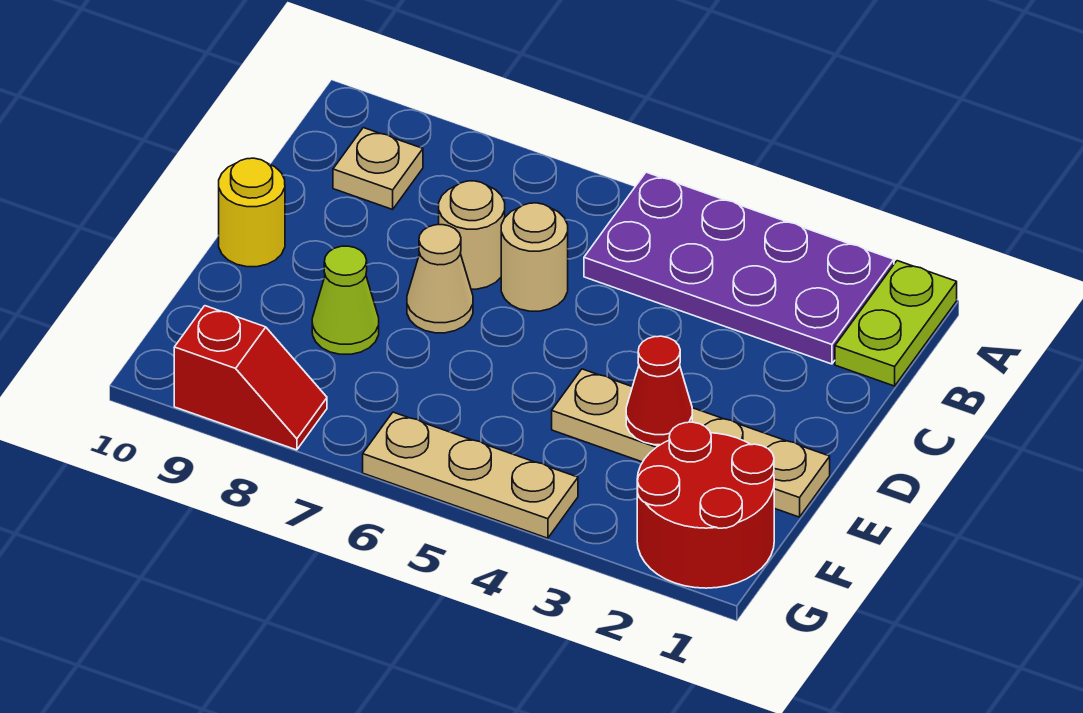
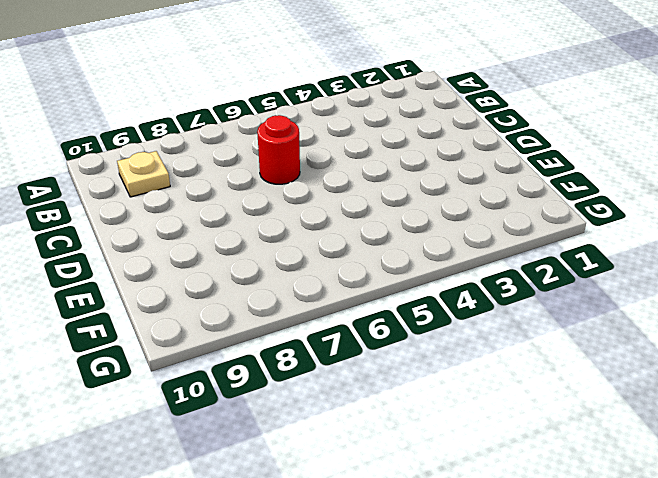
red 1x1 round brick [257,115,300,184] -> tan 1x1 round brick [501,203,568,311]
none -> lime 1x2 plate [835,261,957,386]
none -> purple 2x4 plate [584,172,894,364]
none -> tan 1x1 round brick [439,181,505,289]

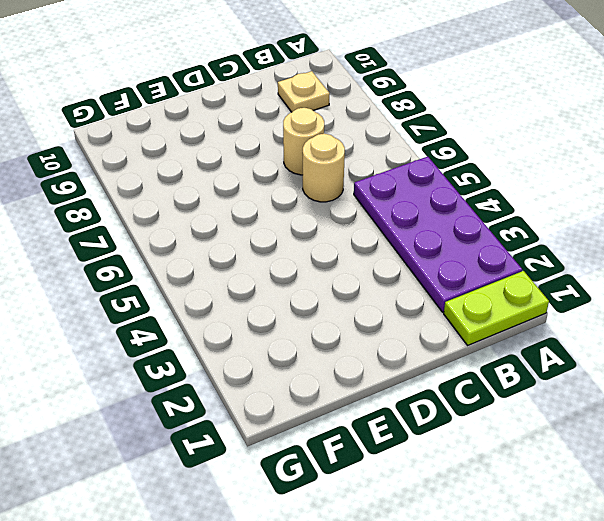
none -> tan 1x1 cone [407,225,473,333]
none -> yellow 1x1 round brick [219,158,285,267]
none -> tan 1x4 plate [552,369,830,517]

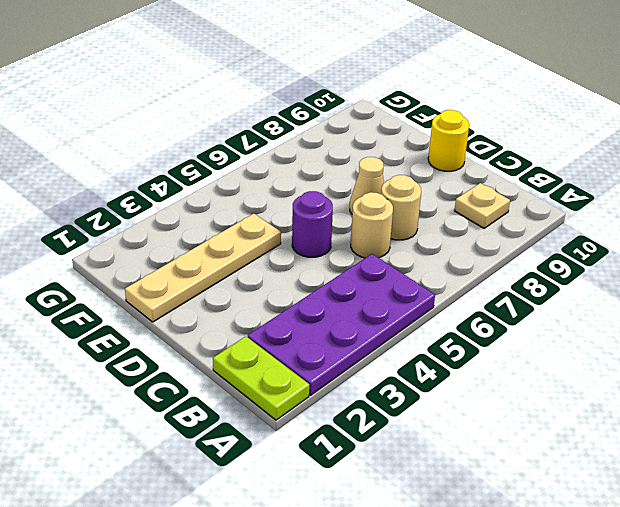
purple 1x1 round brick [292,191,333,257] -> none
none -> lime 1x1 cone [312,246,379,354]
none -> red 2x2 round brick [637,422,774,588]
none -> tan 1x3 plate [363,412,578,538]

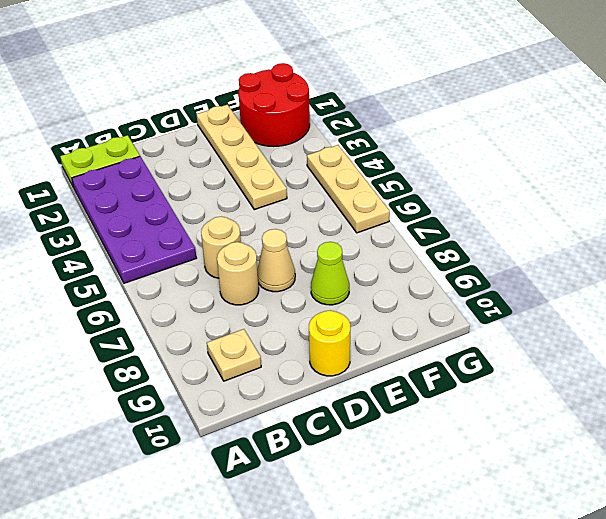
none -> red 1x2 slope [174,306,327,450]
none -> red 1x1 cone [626,336,692,445]

